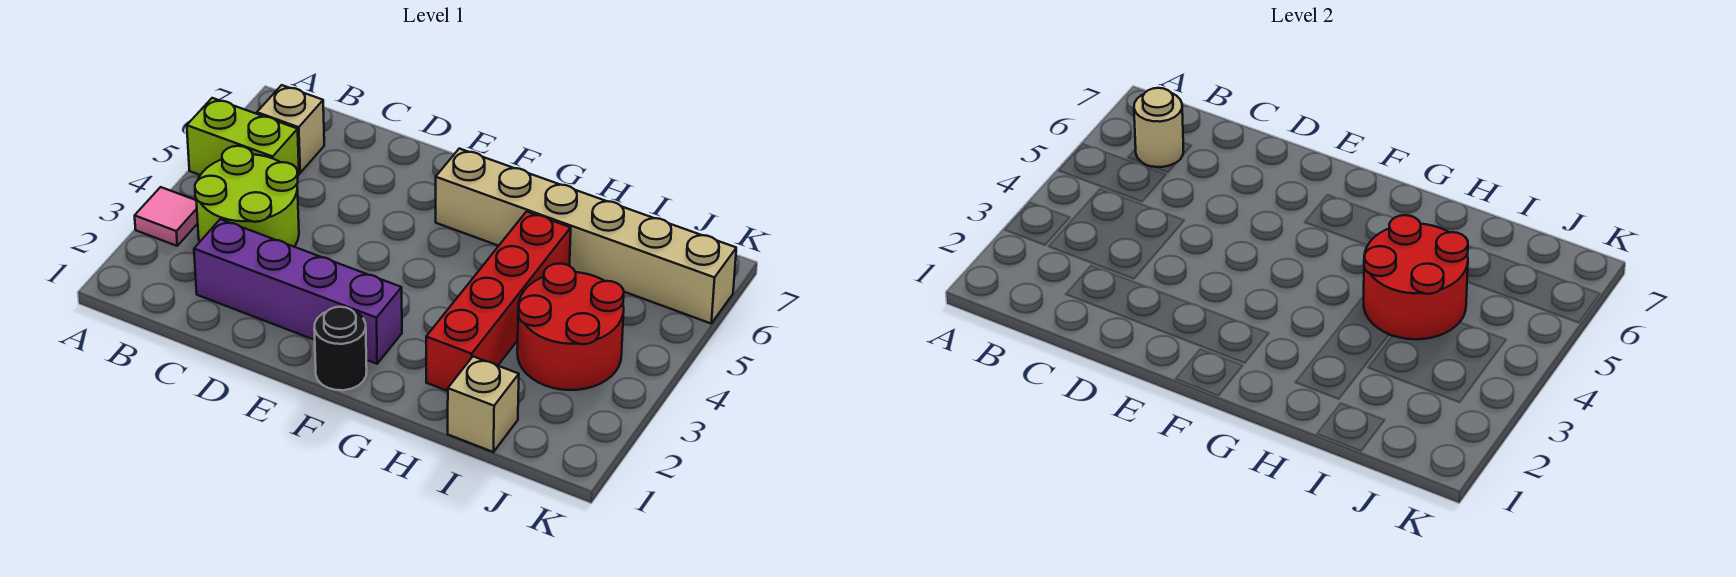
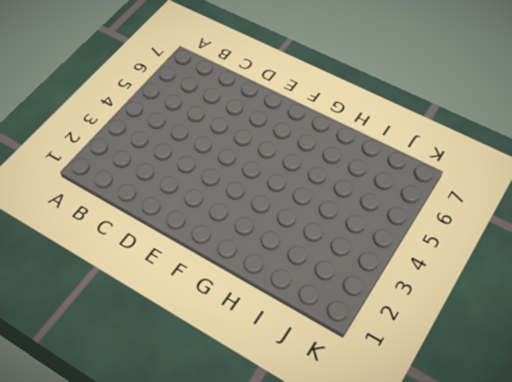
none -> pink 1x1 tile [135,187,198,246]
none -> lime 1x2 brick [187,98,299,175]
none -> lime 2x2 round brick [195,146,299,247]

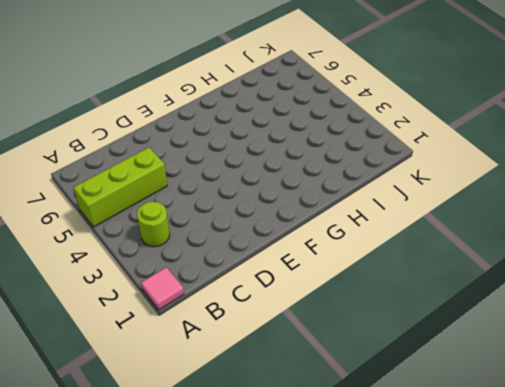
pink 1x1 tile [141,267,184,310] -> pink 1x1 tile moved to [135,187,198,246]
lime 1x3 brick [73,147,167,227] -> lime 1x2 brick [187,98,299,175]
lime 1x1 round brick [137,202,170,247] -> lime 2x2 round brick [195,146,299,247]
none -> tan 1x1 brick [257,85,324,173]
none -> purple 1x4 brick [194,219,402,364]
none -> black 1x1 round brick [314,307,367,390]

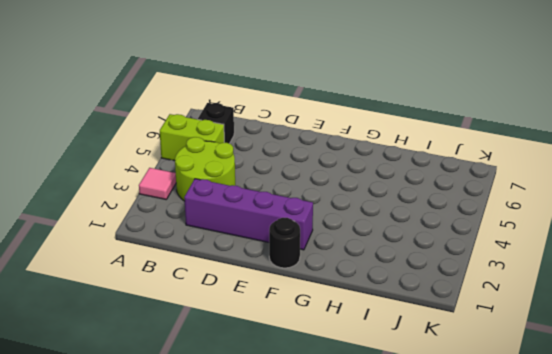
black 1x1 brick [198,103,234,144] -> tan 1x1 brick [257,85,324,173]
none -> tan 1x6 brick [436,149,736,323]
none -> red 1x4 brick [426,212,571,391]
none -> tan 1x1 brick [448,356,519,452]

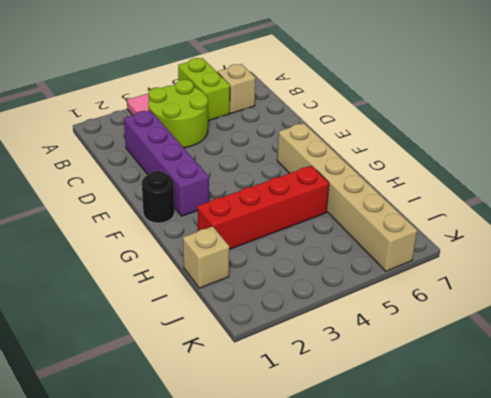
none -> red 2x2 round brick [517,264,624,390]
none -> tan 1x1 round brick [1134,88,1183,167]
none -> red 2x2 round brick [1364,215,1468,339]

